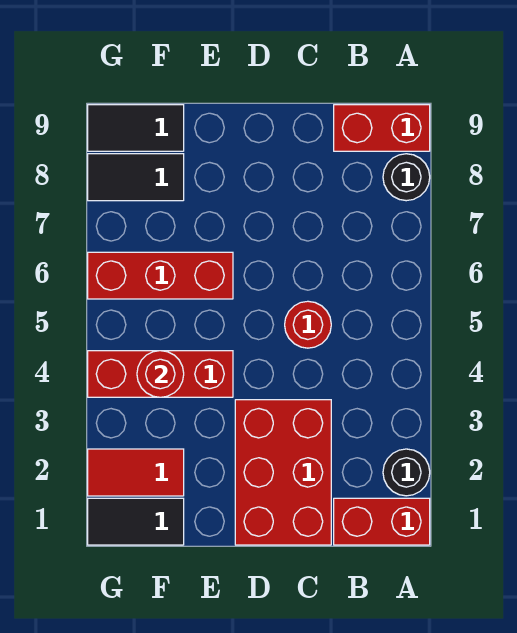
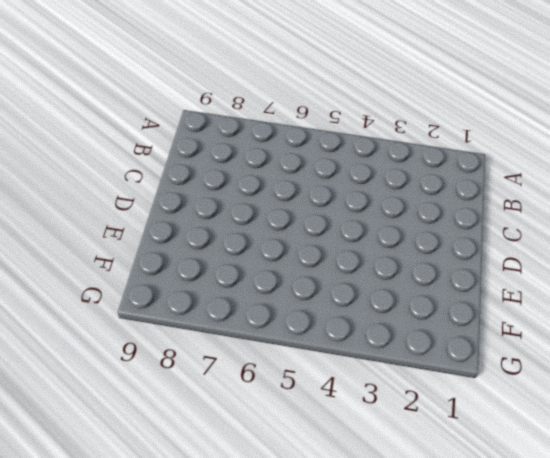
none -> red 1x2 brick [334,498,430,545]
none -> black 1x1 round brick [383,449,430,496]
none -> black 1x1 round brick [383,154,430,201]

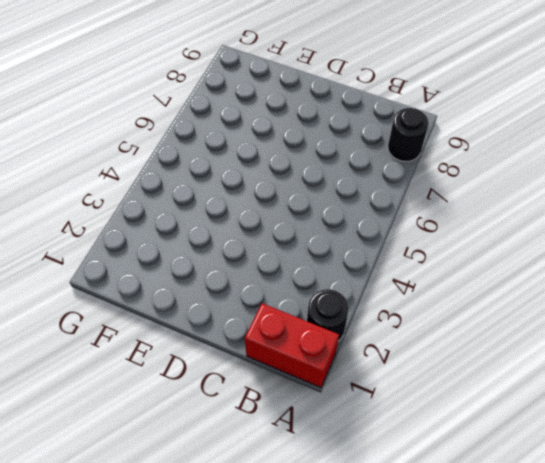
none -> red 1x2 brick [334,105,430,151]
none -> red 2x3 brick [235,400,331,545]
none -> red 1x1 round brick [285,301,331,348]

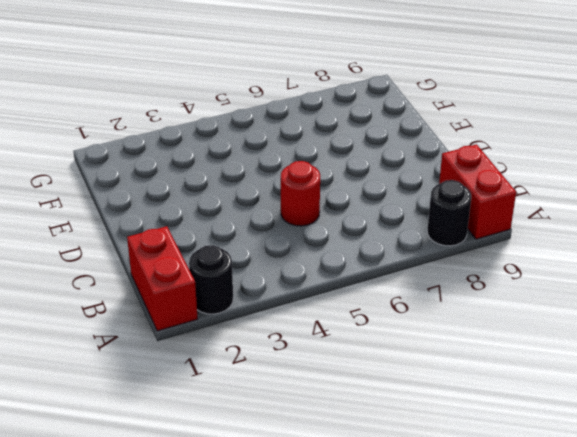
none -> red 2x3 brick [235,400,331,545]
none -> red 1x3 brick [88,351,233,397]
none -> red 1x3 brick [88,252,233,299]

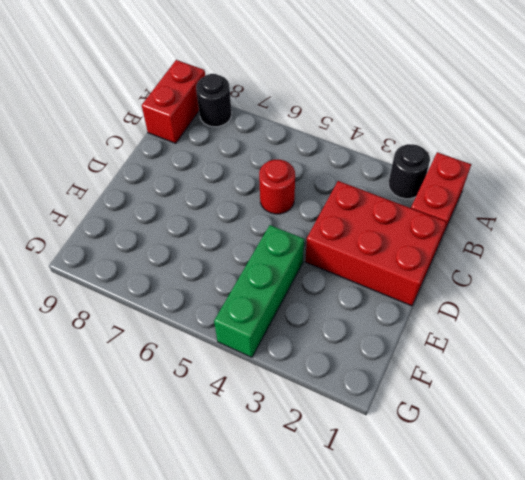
green 1x3 brick [214,225,304,357] -> red 1x3 brick [88,351,233,397]
none -> red 1x3 brick [88,252,233,299]
none -> black 1x2 tile [88,498,184,545]
none -> red 1x2 tile [88,449,184,496]

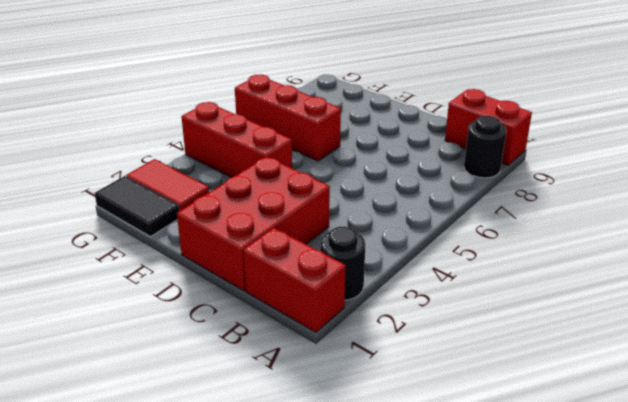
none -> red 1x1 round brick [285,301,331,348]
none -> black 1x2 tile [88,154,184,201]
none -> black 1x2 tile [88,105,184,151]

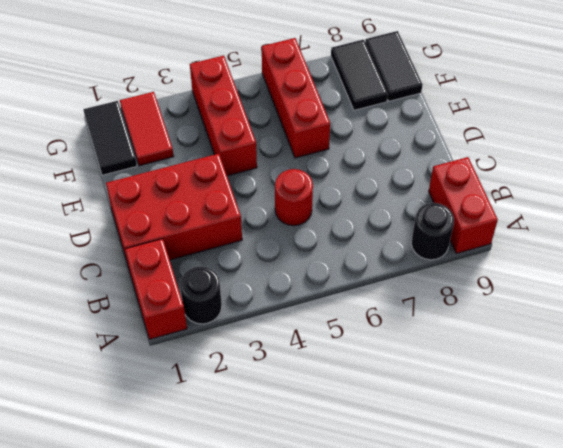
none -> red 1x1 round brick [137,351,184,397]

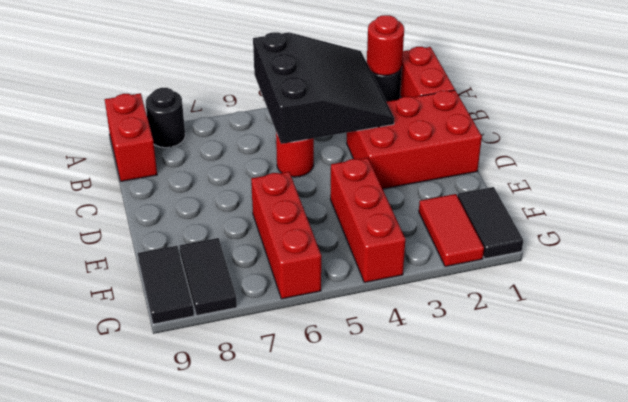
red 1x1 round brick [367,15,404,76] -> red 1x1 round brick moved to [137,351,184,397]
black 3x3 slope [253,32,394,144] -> none

